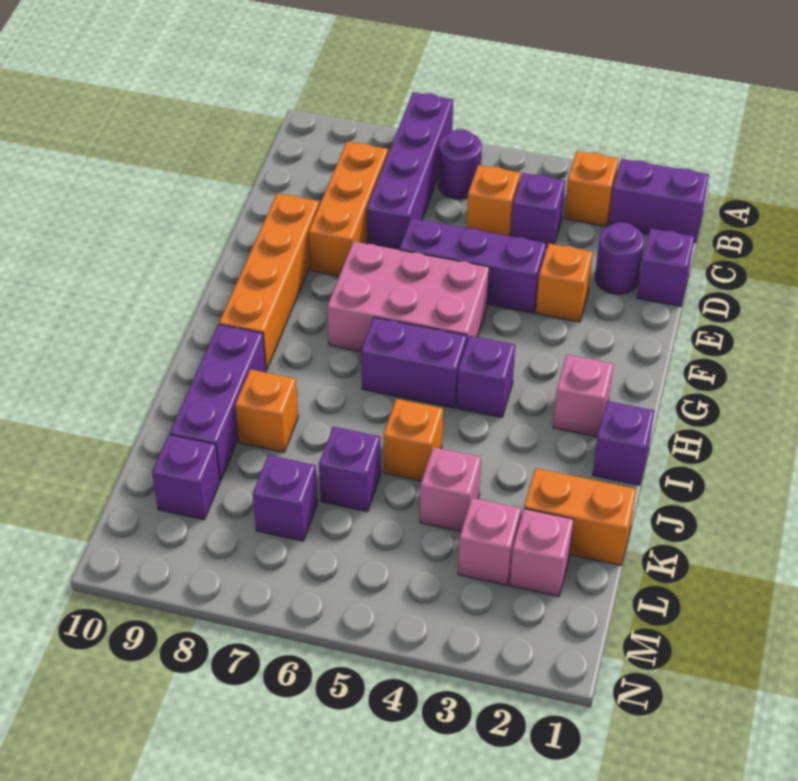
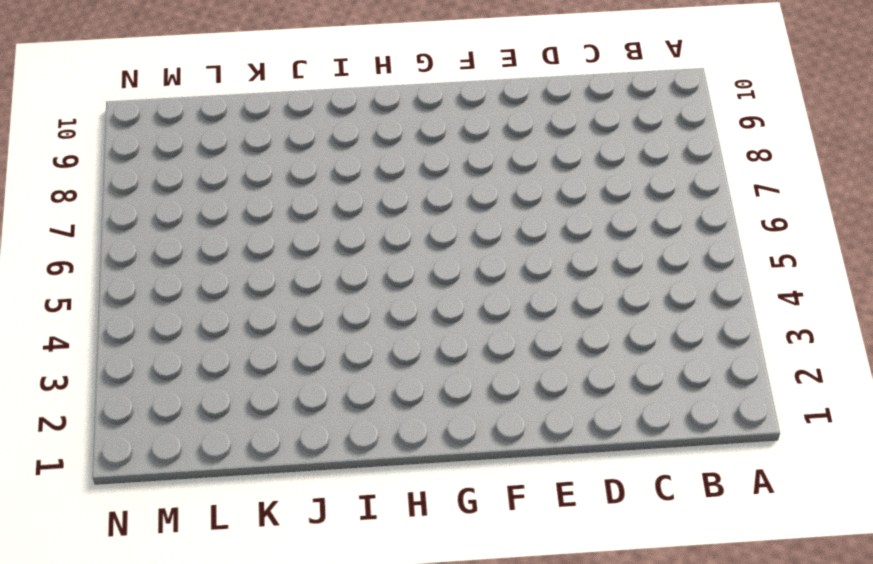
none -> purple 1x4 brick [366,92,453,250]
none -> purple 1x2 brick [609,159,709,243]
none -> orange 1x1 brick [564,151,619,226]

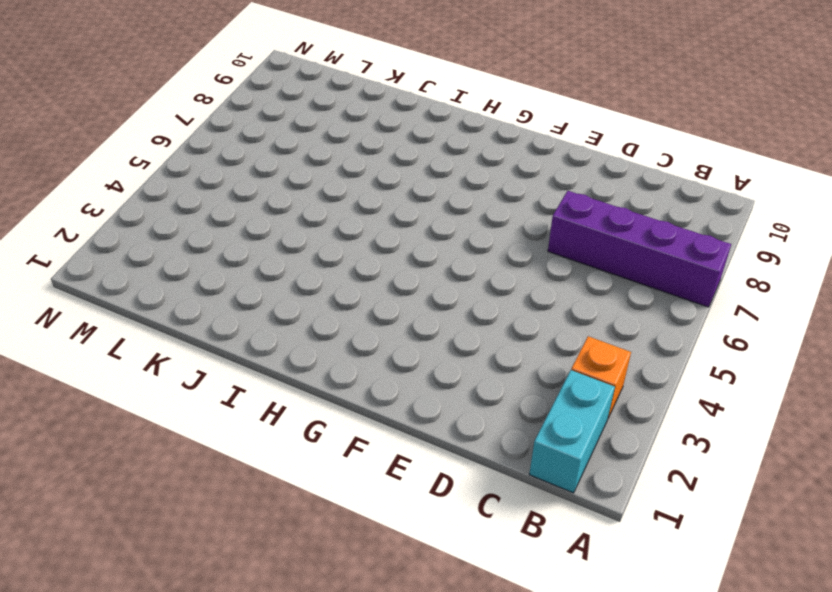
cyan 1x2 brick [529,370,615,493] -> purple 1x2 brick [609,159,709,243]
none -> purple 1x1 round brick [438,129,482,199]
none -> purple 1x1 brick [511,173,565,248]
none -> orange 1x1 brick [467,165,520,236]

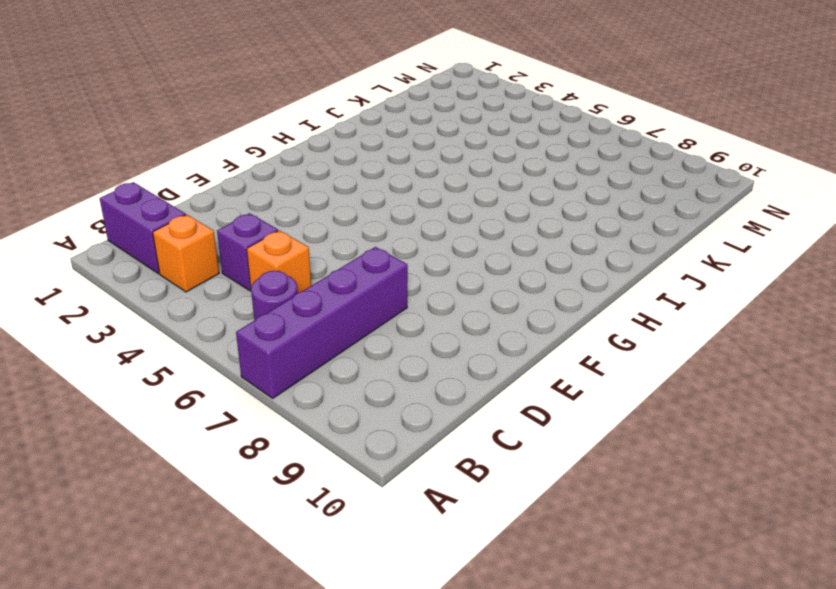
none -> orange 1x3 brick [309,142,388,276]
none -> purple 1x1 brick [637,228,695,306]
none -> purple 1x1 round brick [595,222,644,294]

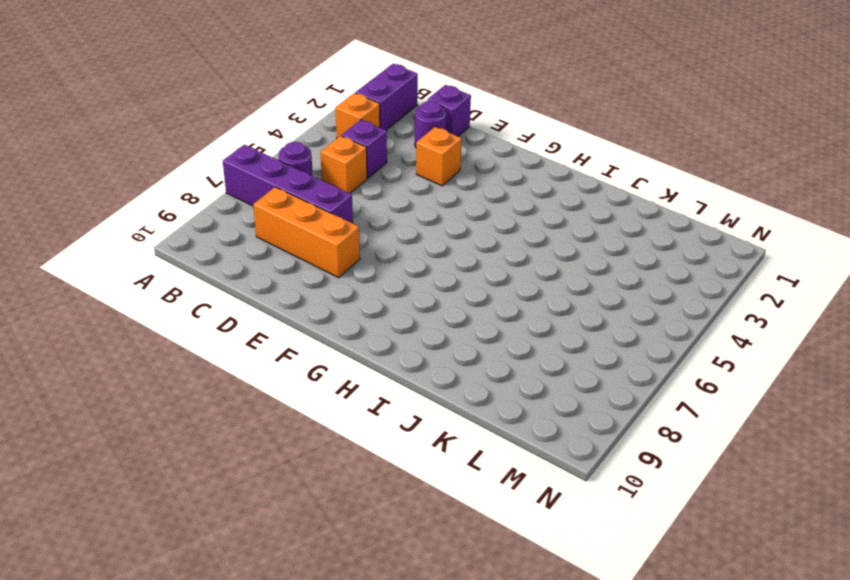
none -> purple 1x3 brick [400,218,546,313]
none -> orange 1x4 brick [219,193,319,370]
none -> pink 2x3 brick [327,241,489,352]

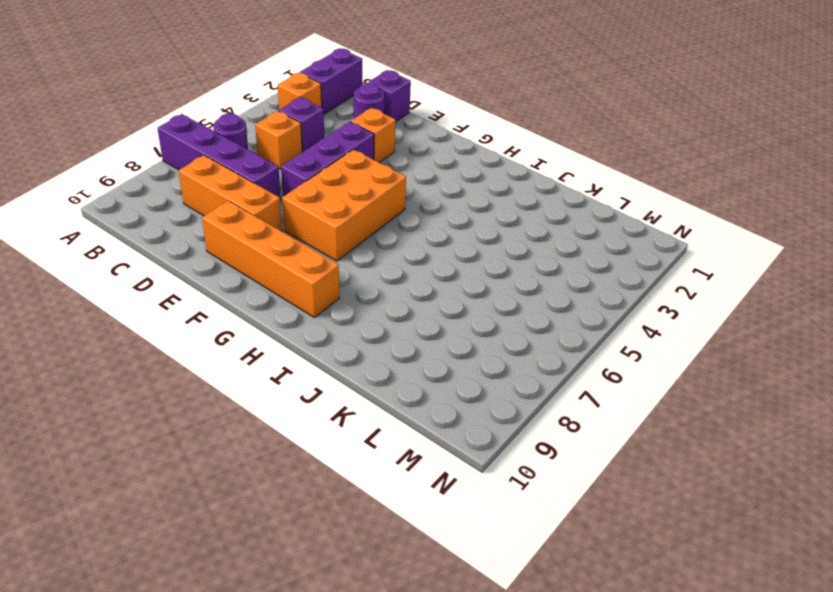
orange 2x3 brick [282,150,406,261] -> pink 2x3 brick [327,241,489,352]
none -> pink 1x1 brick [553,355,613,437]
none -> purple 1x1 brick [457,336,515,417]
none -> purple 1x2 brick [361,317,467,408]

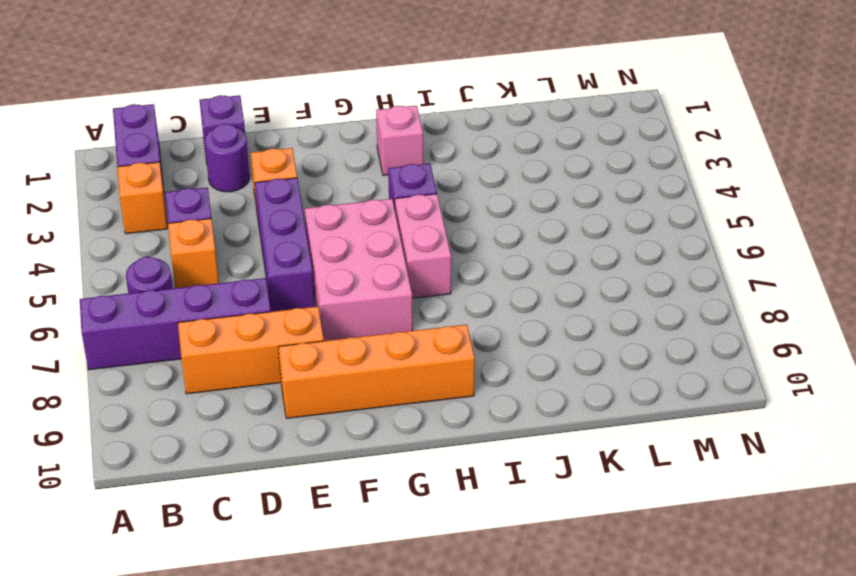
pink 1x2 brick [395,194,451,298] -> purple 1x2 brick [361,317,467,408]
none -> purple 1x1 brick [593,401,654,485]
none -> purple 1x3 brick [170,324,266,480]
none -> orange 1x1 brick [383,399,443,481]

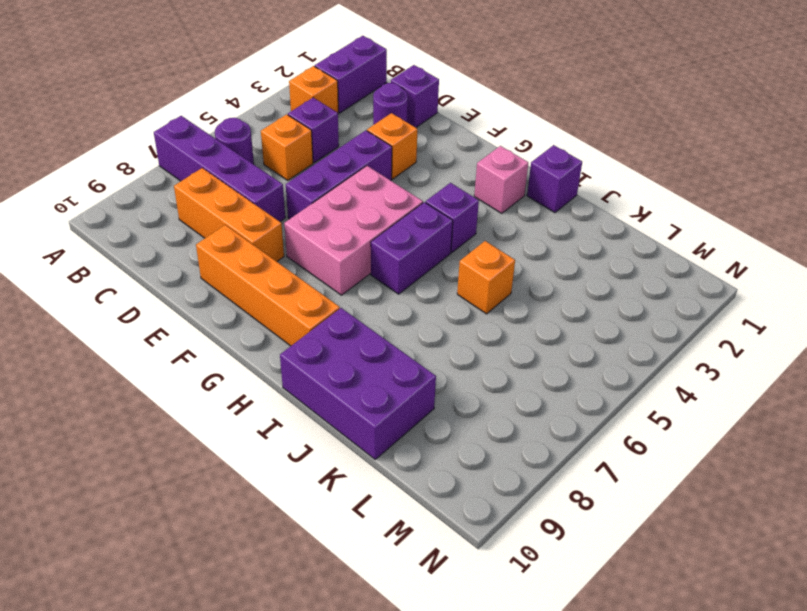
purple 2x3 brick [280,308,436,459] -> purple 1x3 brick [170,324,266,480]
none -> orange 1x1 brick [235,369,298,452]
none -> orange 1x2 brick [524,468,636,565]
none -> pink 1x1 brick [420,447,481,531]

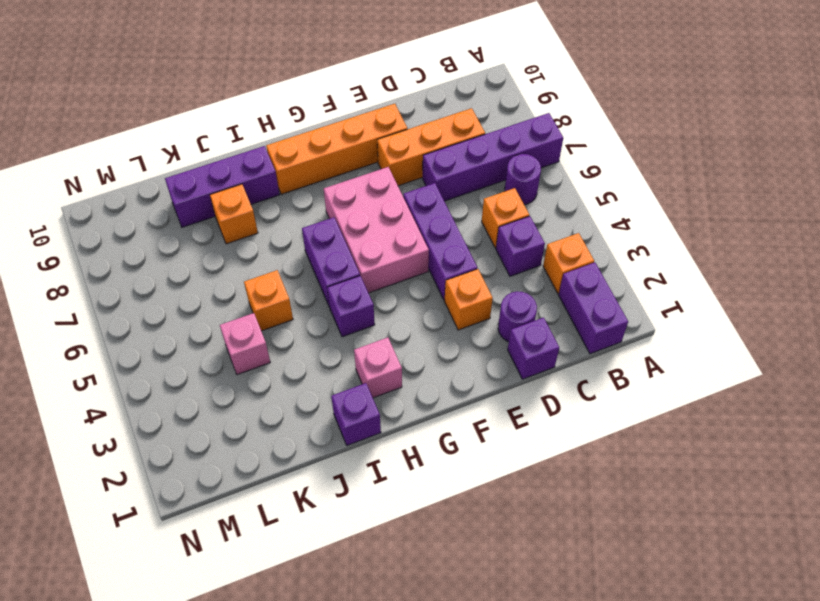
none -> orange 1x2 brick [524,468,636,565]
none -> purple 1x1 brick [319,427,381,512]
none -> pink 1x1 brick [510,509,574,596]

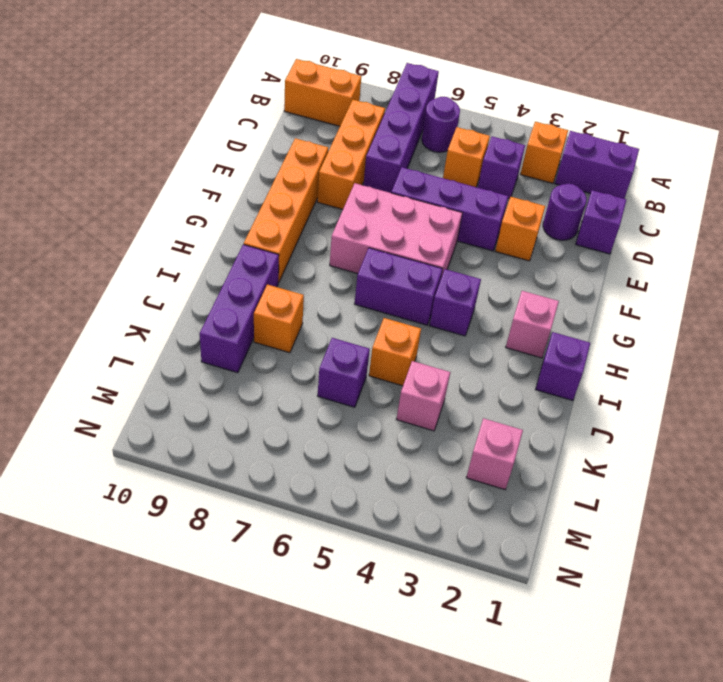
orange 1x2 brick [284,59,361,126] -> orange 1x2 brick moved to [524,468,636,565]
none -> pink 1x1 brick [458,498,521,585]
none -> purple 1x1 brick [253,455,318,541]
none -> purple 1x1 brick [152,434,220,520]

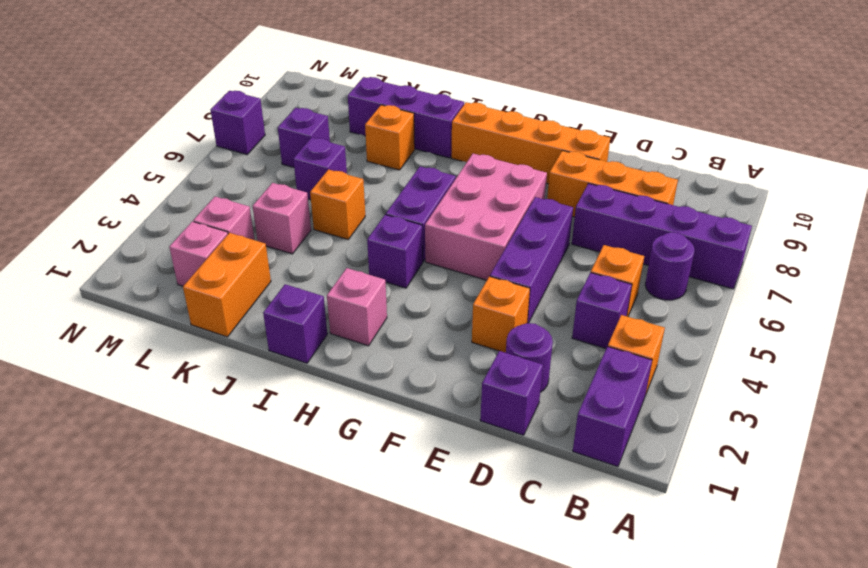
purple 1x1 brick [210,91,265,154] -> purple 1x1 brick moved to [152,434,220,520]

